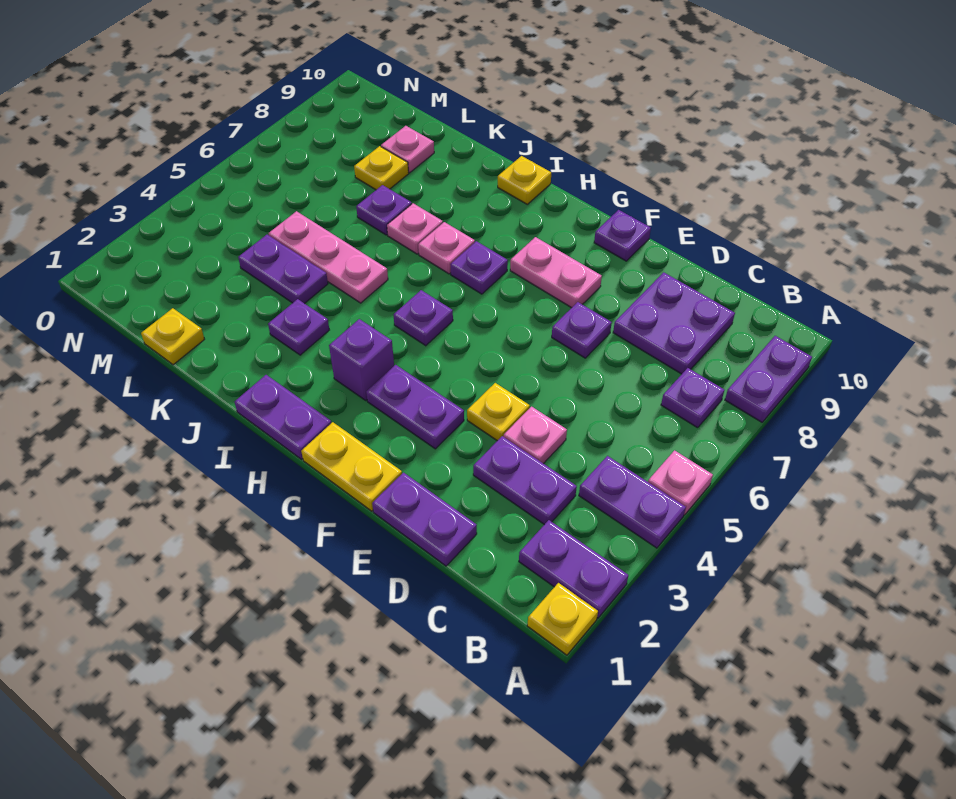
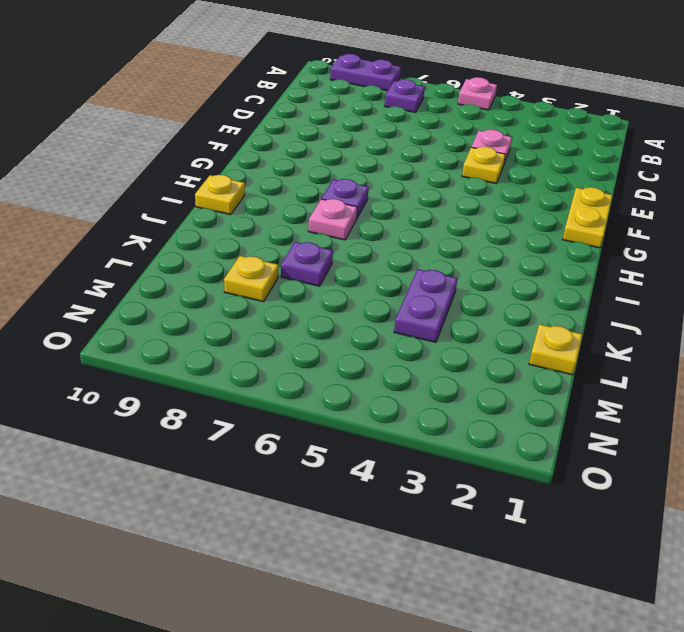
none -> yellow 1x1 plate [527,583,598,655]
none -> purple 1x2 plate [519,520,628,618]
none -> purple 1x2 plate [579,456,686,548]
none -> purple 1x2 plate [473,436,577,525]

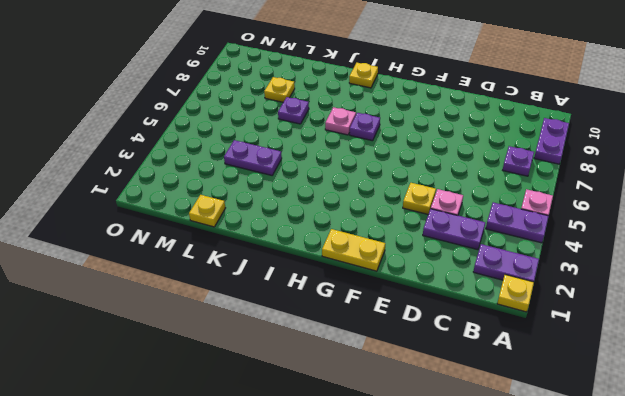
none -> purple 2x2 plate [613,272,735,374]
none -> purple 1x2 plate [372,473,477,566]
none -> purple 1x1 plate [552,302,612,358]
none -> purple 1x2 plate [366,365,464,449]

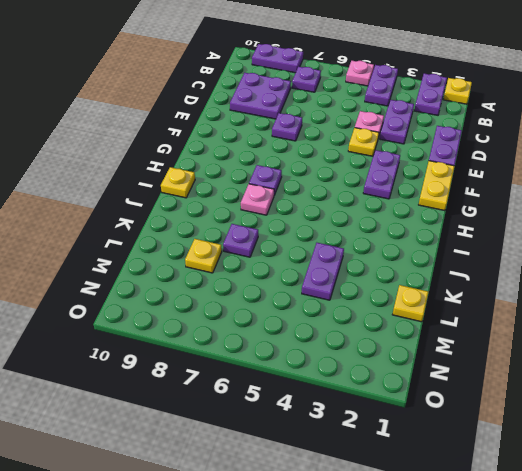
none -> pink 1x2 plate [510,237,602,308]
none -> purple 1x1 plate [594,210,651,261]
none -> purple 1x2 plate [235,375,331,459]
none -> purple 1x1 brick [329,319,394,401]

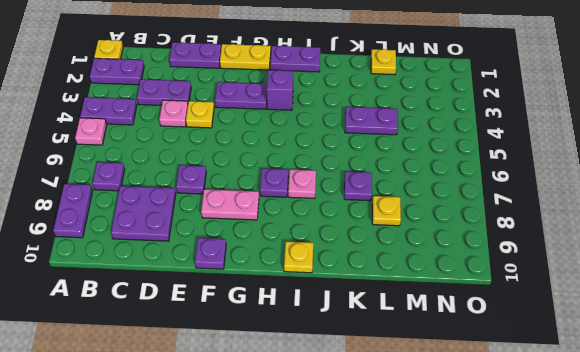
none -> purple 1x1 plate [394,290,453,346]
none -> purple 1x1 plate [268,299,329,355]
none -> pink 1x3 plate [269,211,388,303]
none -> pink 1x1 plate [387,203,443,254]

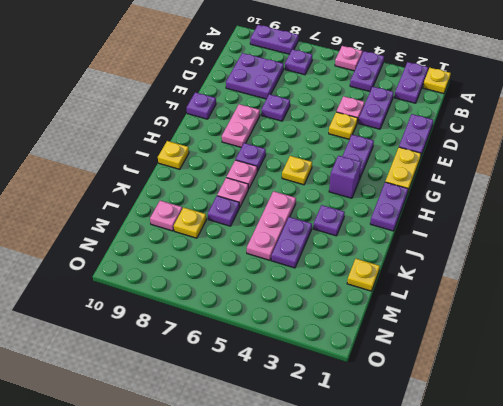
yellow 1x1 plate [282,156,312,185] -> purple 1x1 plate [394,290,453,346]

